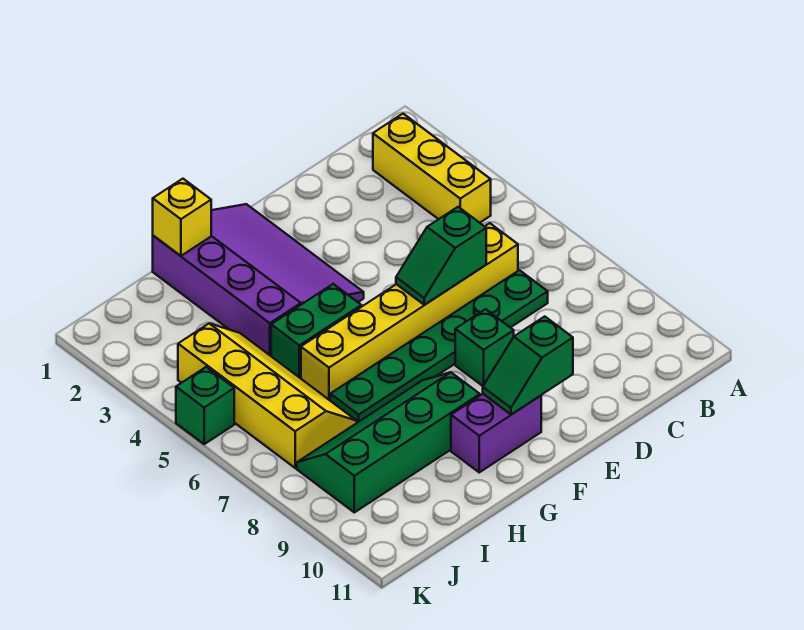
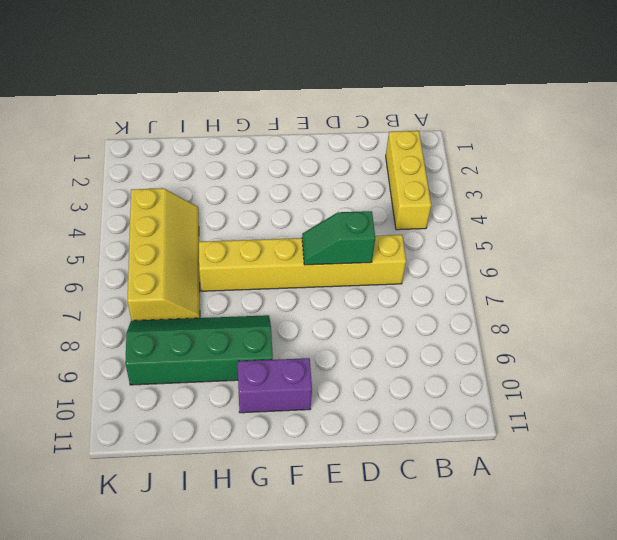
none -> green 1x6 plate [330,270,548,423]
none -> green 1x1 brick [455,309,514,386]
none -> purple 3x4 slope [153,204,364,356]

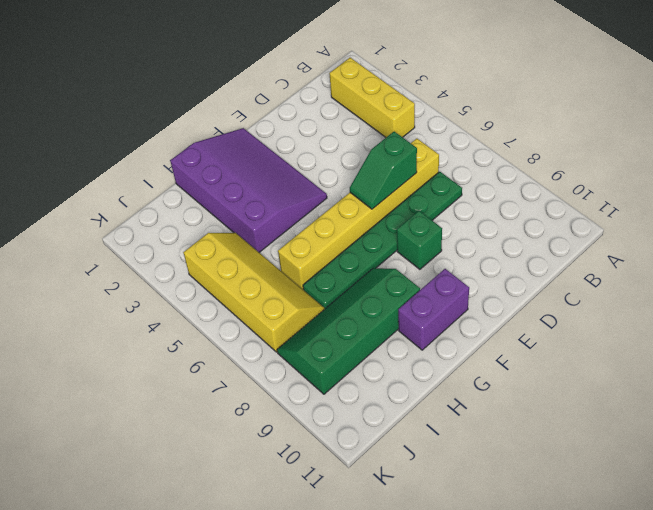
none -> green 1x2 brick [271,284,361,378]
none -> green 1x1 brick [176,367,234,444]
none -> green 1x2 slope [483,316,573,414]

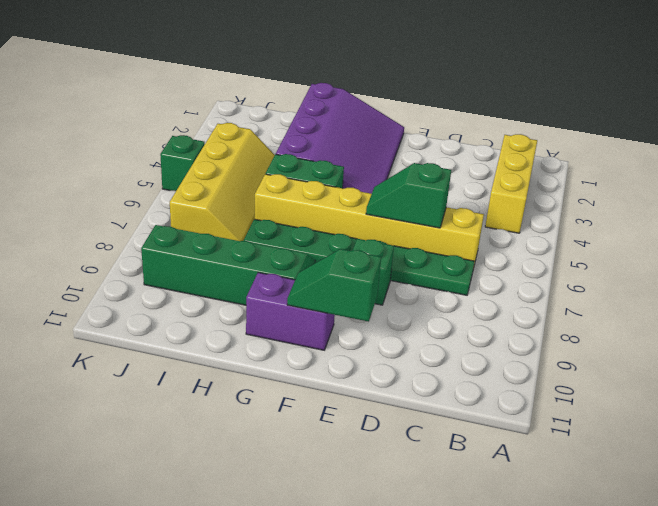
none -> yellow 1x1 brick [153,179,211,256]

